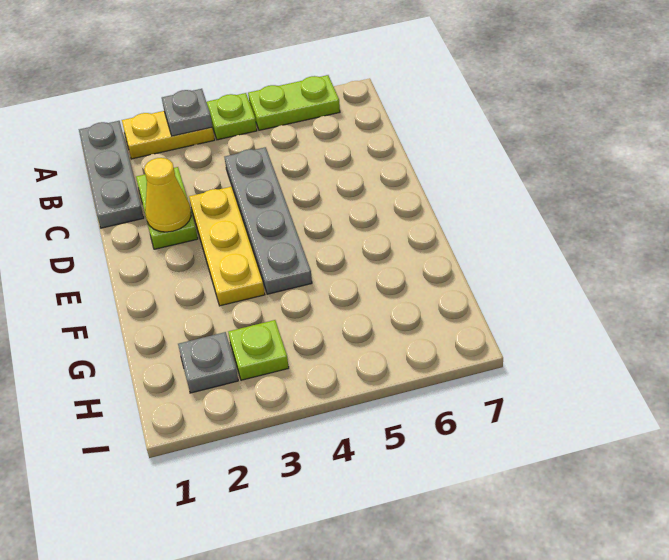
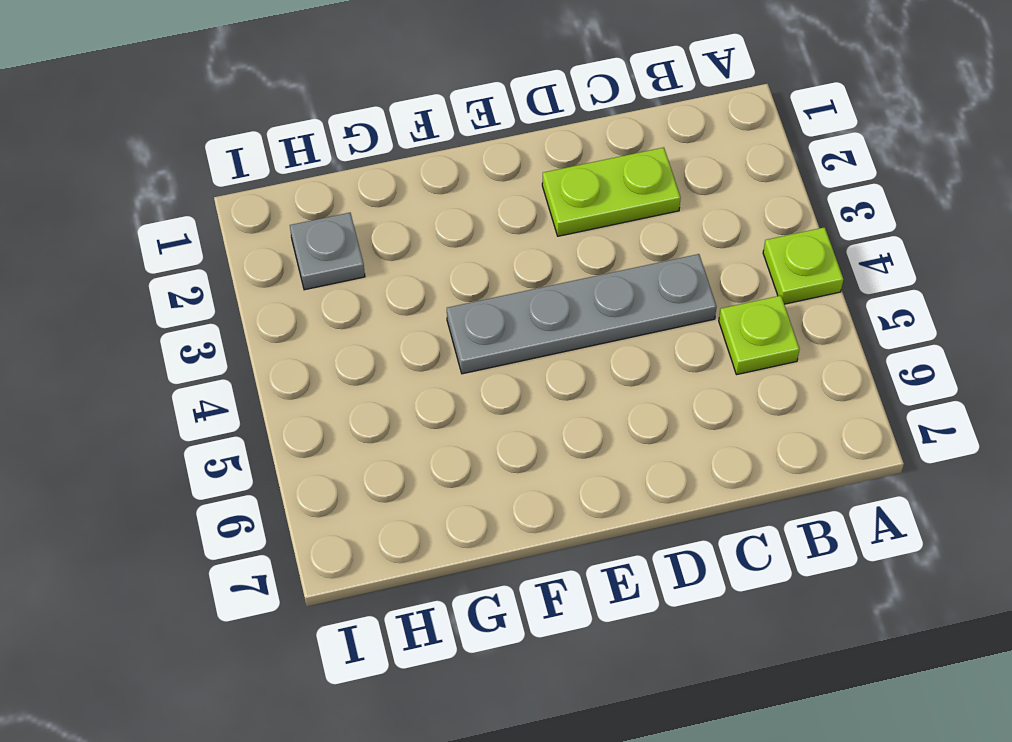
lime 1x1 plate [719,296,800,375] -> lime 1x1 plate moved to [228,320,289,380]
none -> grey 1x3 plate [79,121,144,228]
none -> yellow 1x2 plate [122,111,215,159]

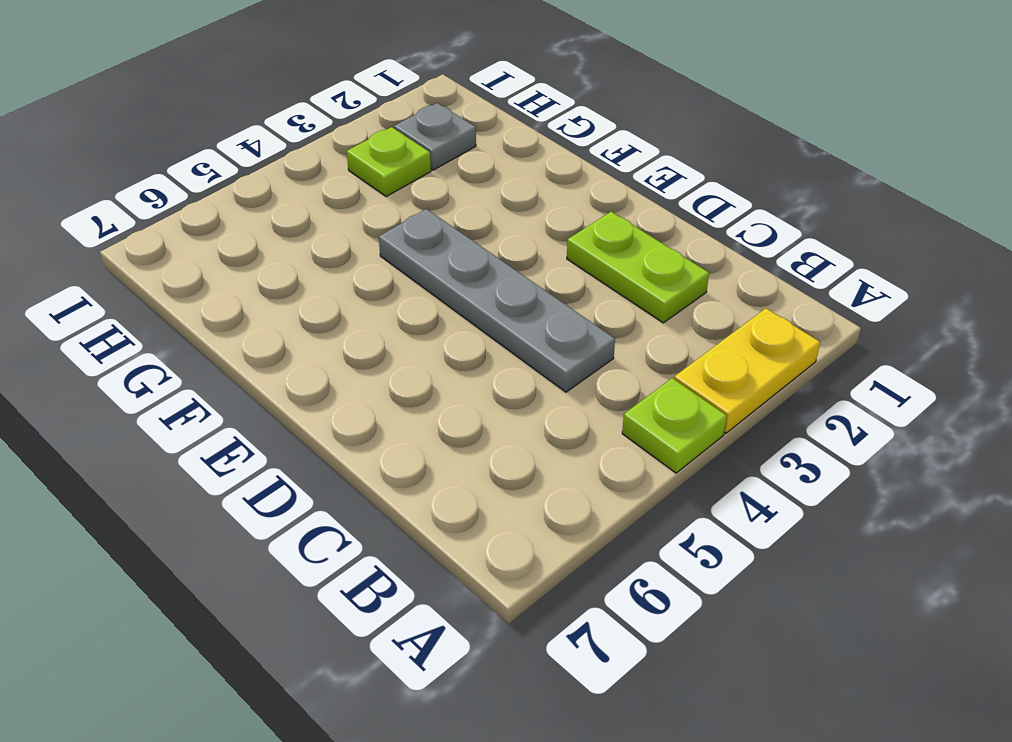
none -> grey 1x3 plate [79,121,144,228]
none -> lime 1x2 plate [248,75,340,130]

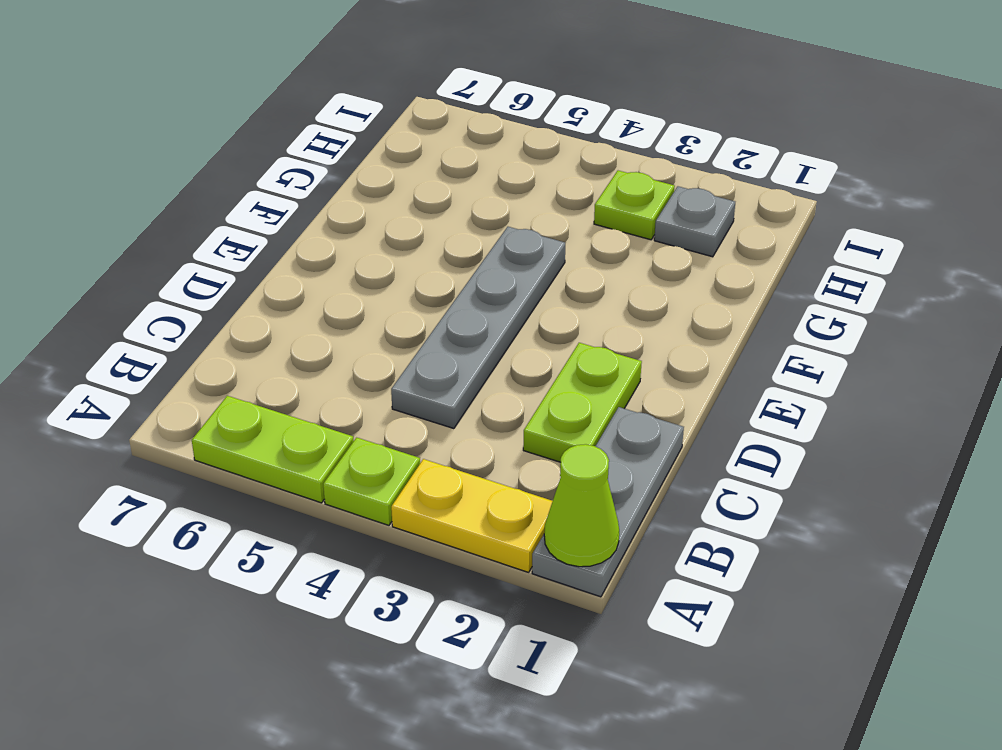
lime 1x1 cone [544,444,619,567] -> none
none -> yellow 1x3 plate [189,187,265,306]
none -> grey 1x1 plate [162,89,212,136]

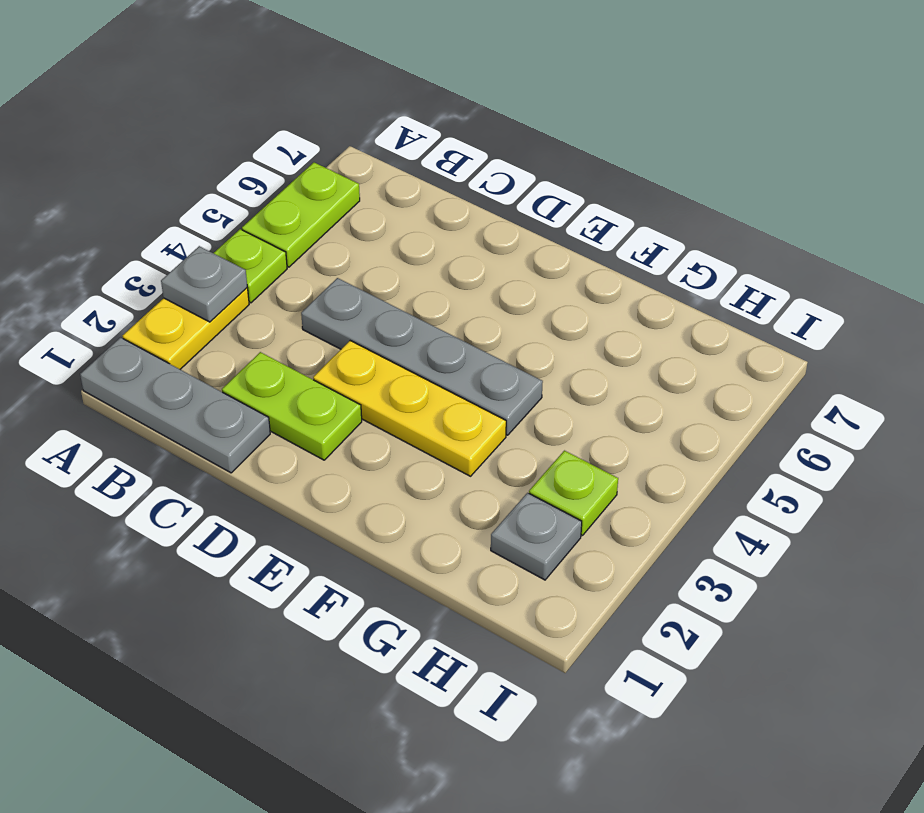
none -> yellow 1x1 cone [144,158,191,232]

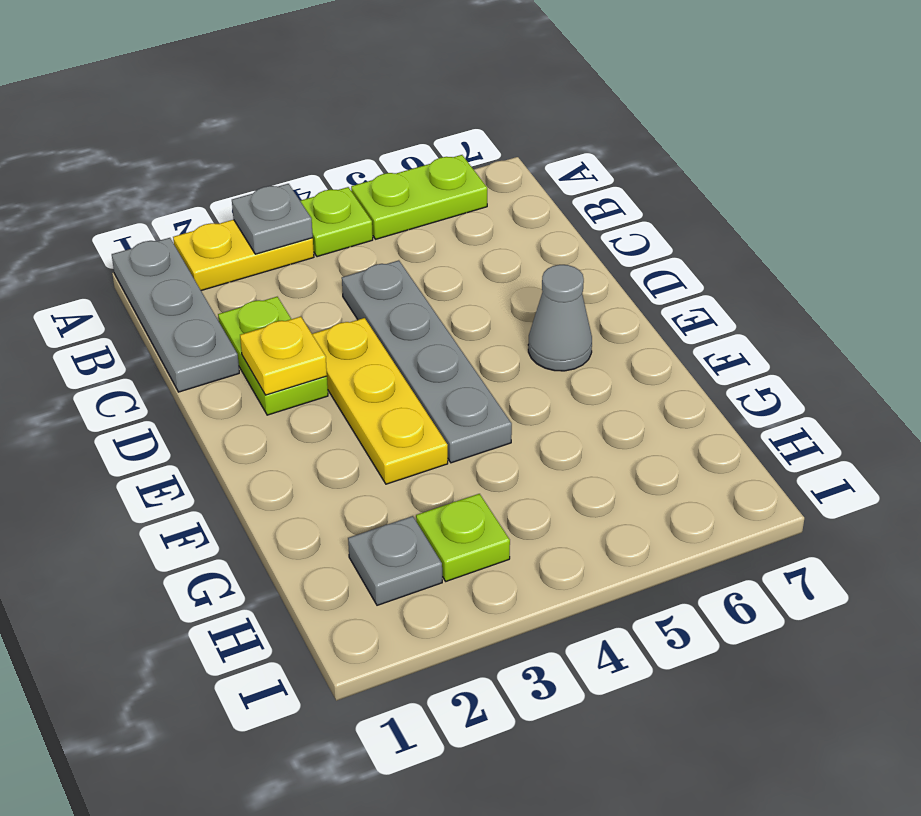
yellow 1x1 plate [240,317,327,395] -> yellow 1x1 cone [144,158,191,232]
grey 1x1 cone [528,265,592,371] -> none

